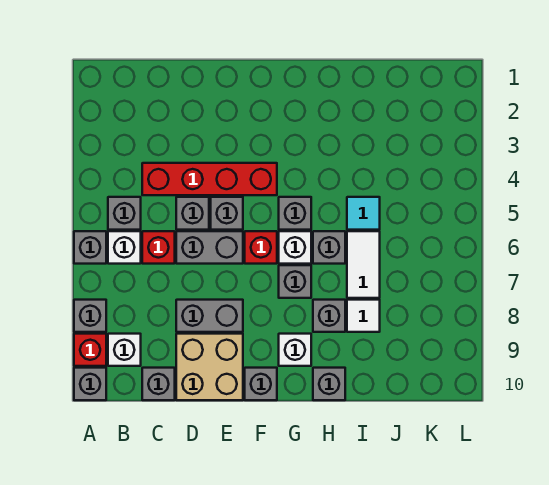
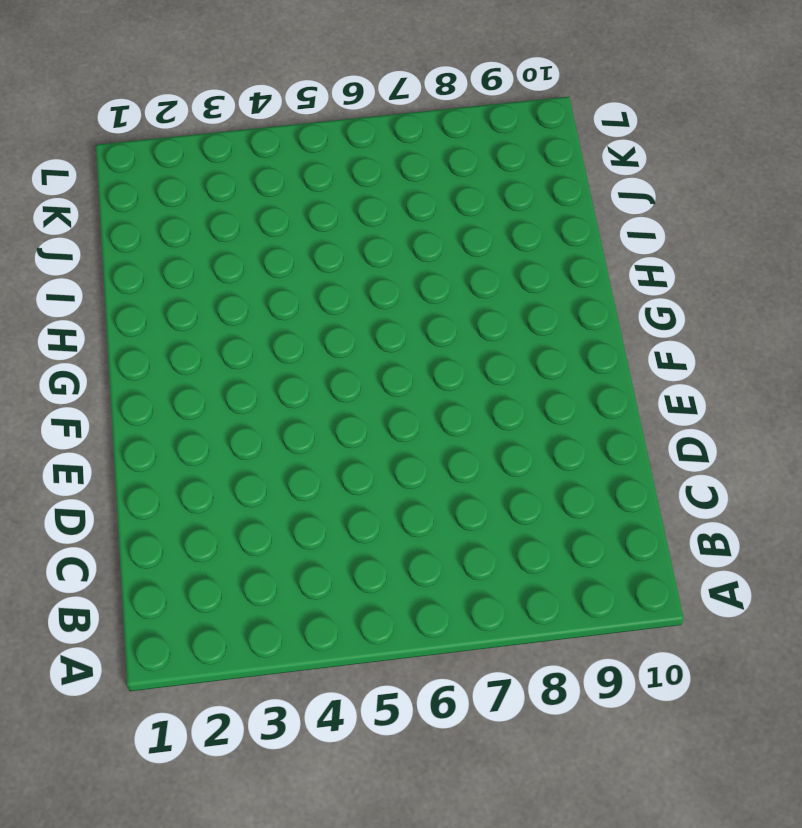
none -> grey 1x1 brick [74,231,106,264]
none -> grey 1x1 brick [74,300,106,332]
none -> red 1x1 brick [74,334,106,366]

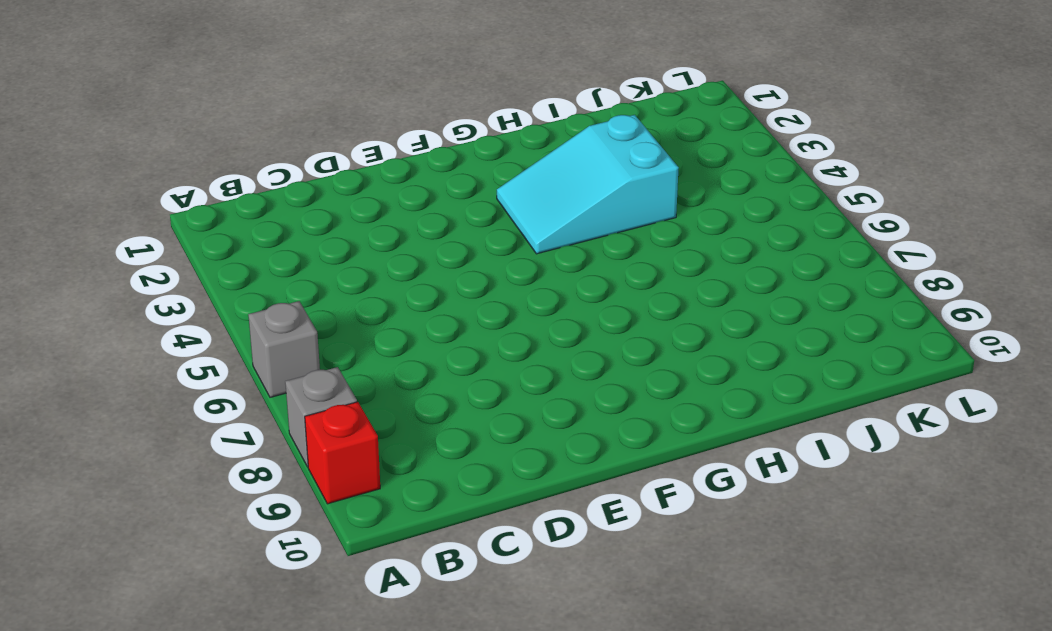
cyan 2x3 slope [497,115,679,254] -> none
none -> grey 1x1 brick [74,368,106,400]
none -> grey 1x1 brick [108,197,141,230]
none -> white 1x1 brick [108,231,141,264]

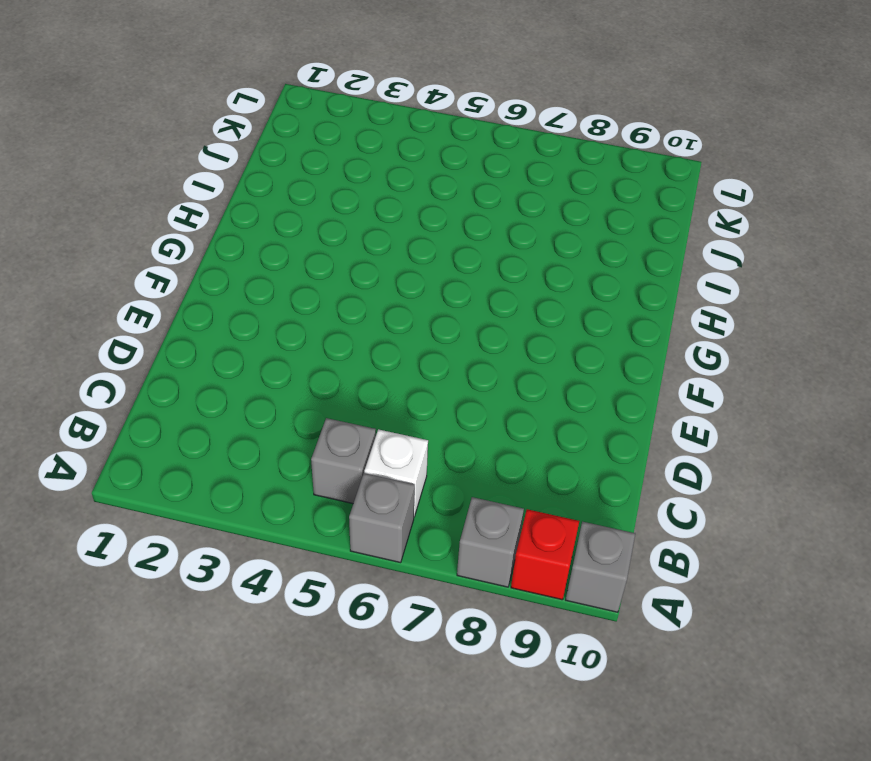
none -> white 1x1 brick [108,334,141,366]
none -> red 1x4 brick [142,163,277,195]
none -> red 1x1 brick [142,231,175,264]

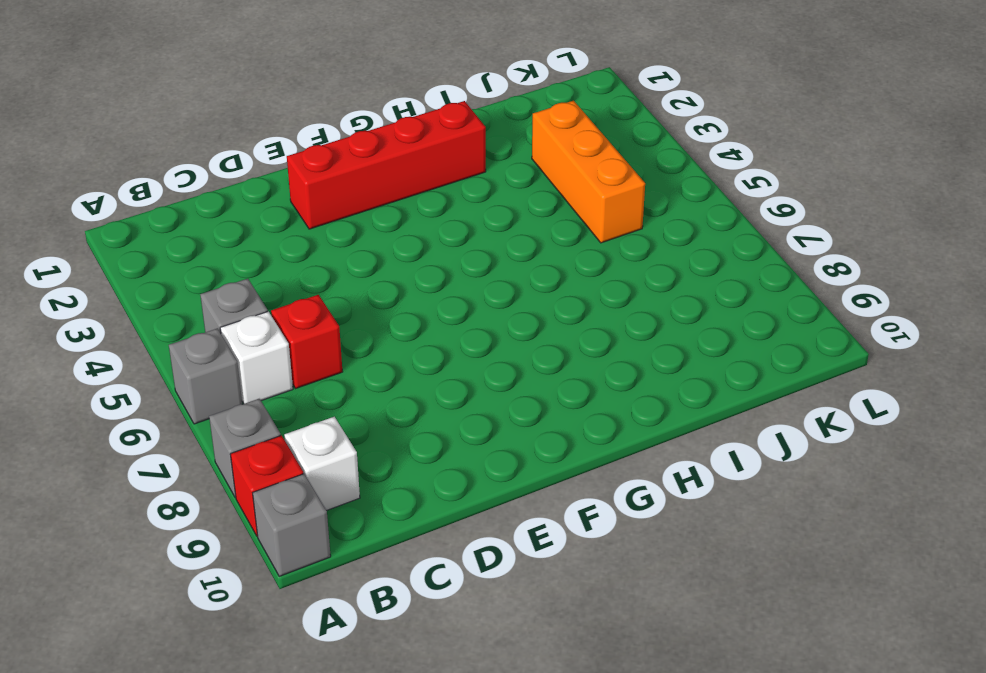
red 1x4 brick [287,101,486,229] -> red 1x4 brick moved to [142,163,277,195]
orange 1x3 brick [532,101,645,243] -> none
none -> grey 1x1 brick [142,368,175,400]
none -> grey 1x1 brick [176,197,209,230]
none -> grey 1x2 brick [176,231,243,264]

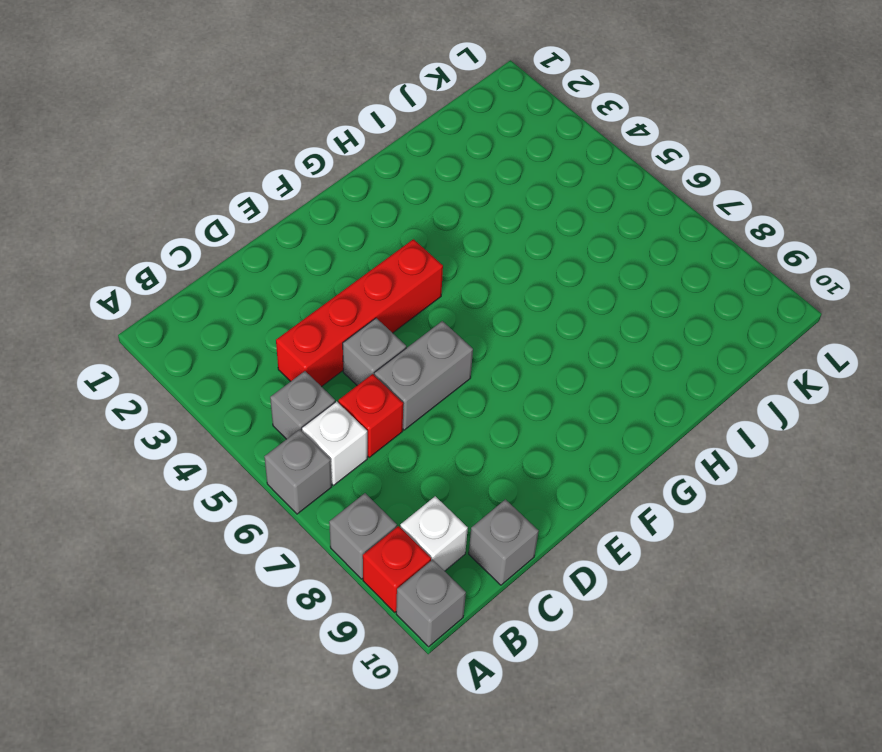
none -> grey 1x2 brick [176,300,243,332]
none -> tan 2x2 brick [176,334,243,400]
none -> grey 1x1 brick [211,197,243,230]

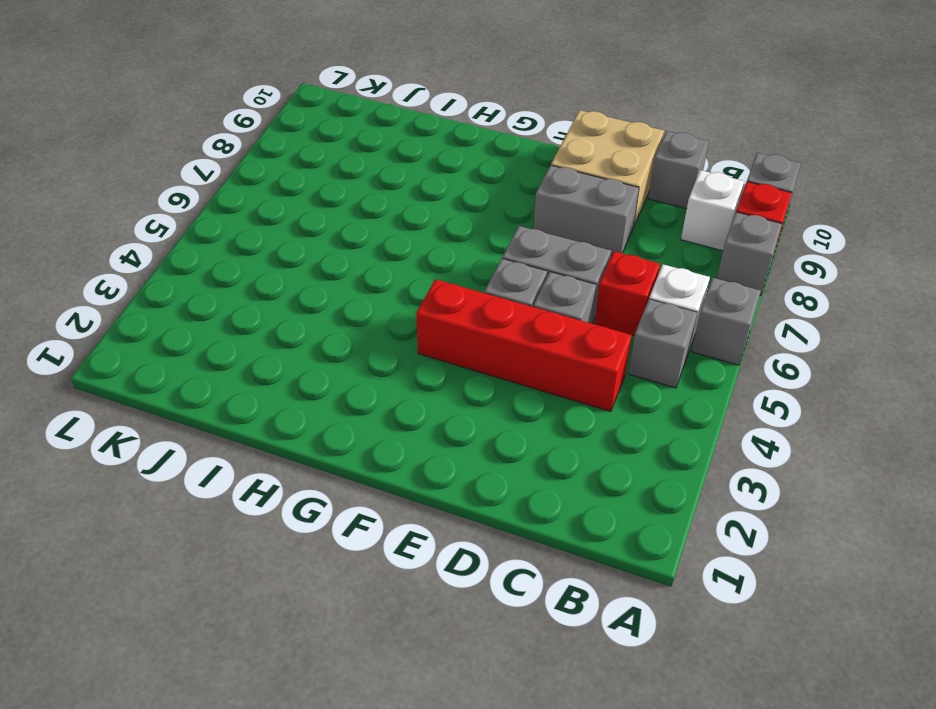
none -> red 1x1 brick [245,231,277,264]
none -> grey 1x1 brick [245,368,277,400]
none -> grey 1x1 brick [279,197,311,230]

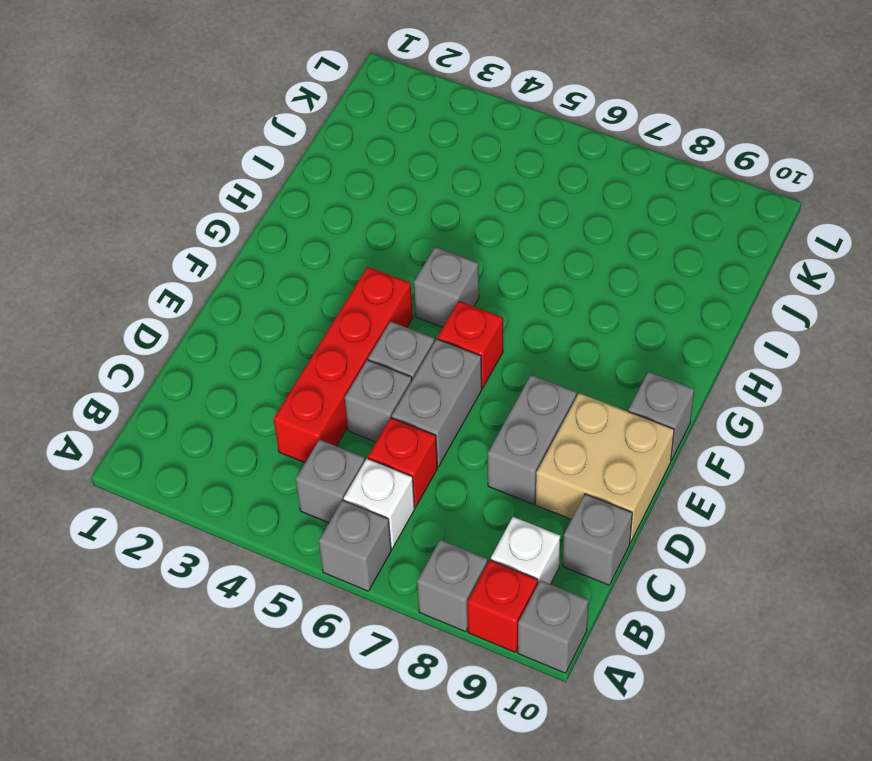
none -> white 1x1 brick [279,231,311,264]
none -> grey 1x1 brick [279,265,311,298]
none -> white 1x1 brick [279,334,311,366]

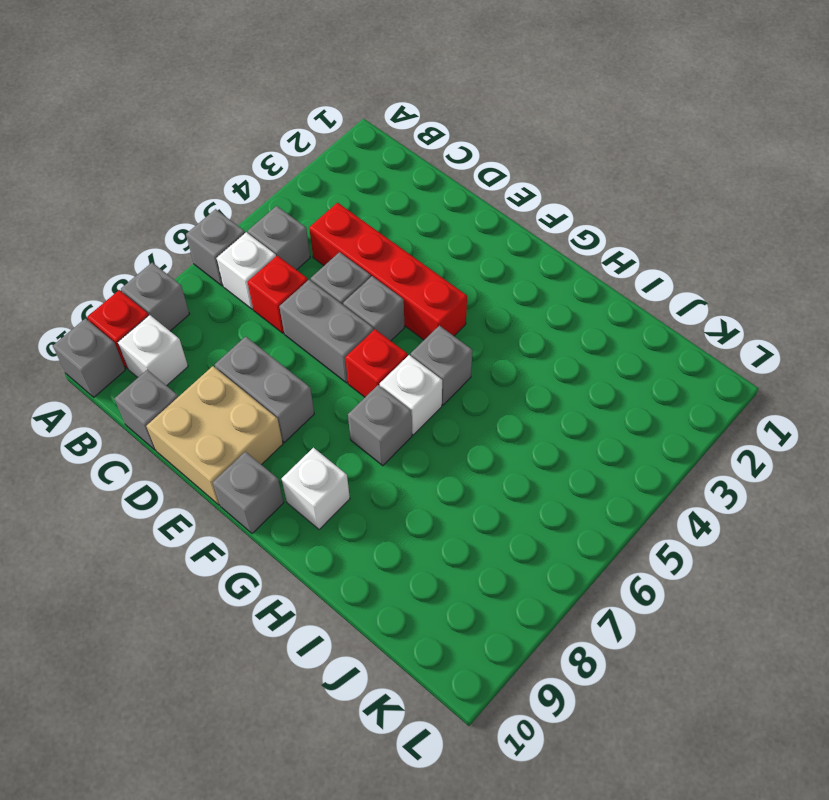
none -> grey 1x1 brick [313,231,345,264]
none -> grey 1x1 brick [313,300,345,332]
none -> grey 1x1 brick [313,368,345,400]

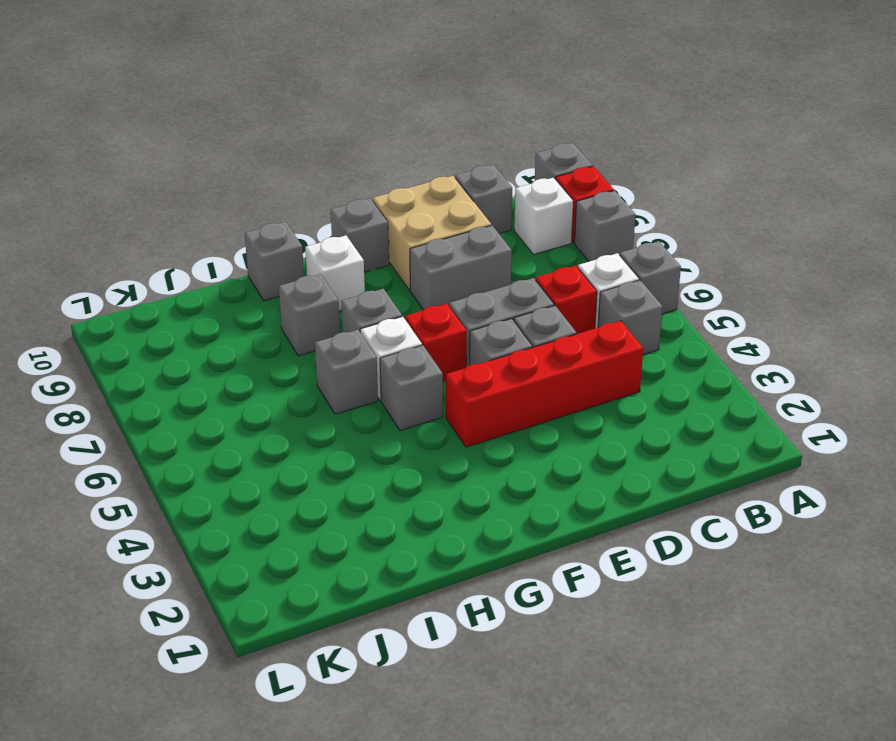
none -> cyan 1x1 tile [347,197,380,230]
none -> white 1x2 tile [347,231,380,298]
none -> white 1x1 tile [347,300,380,332]

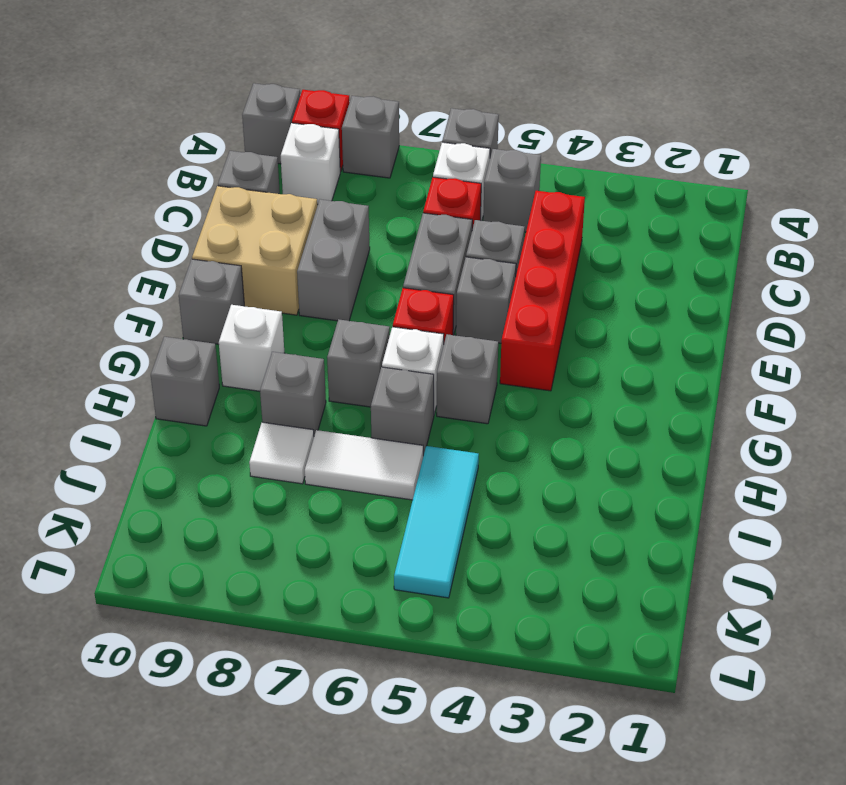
cyan 1x3 tile [394,446,479,598] -> cyan 1x1 tile [347,197,380,230]

